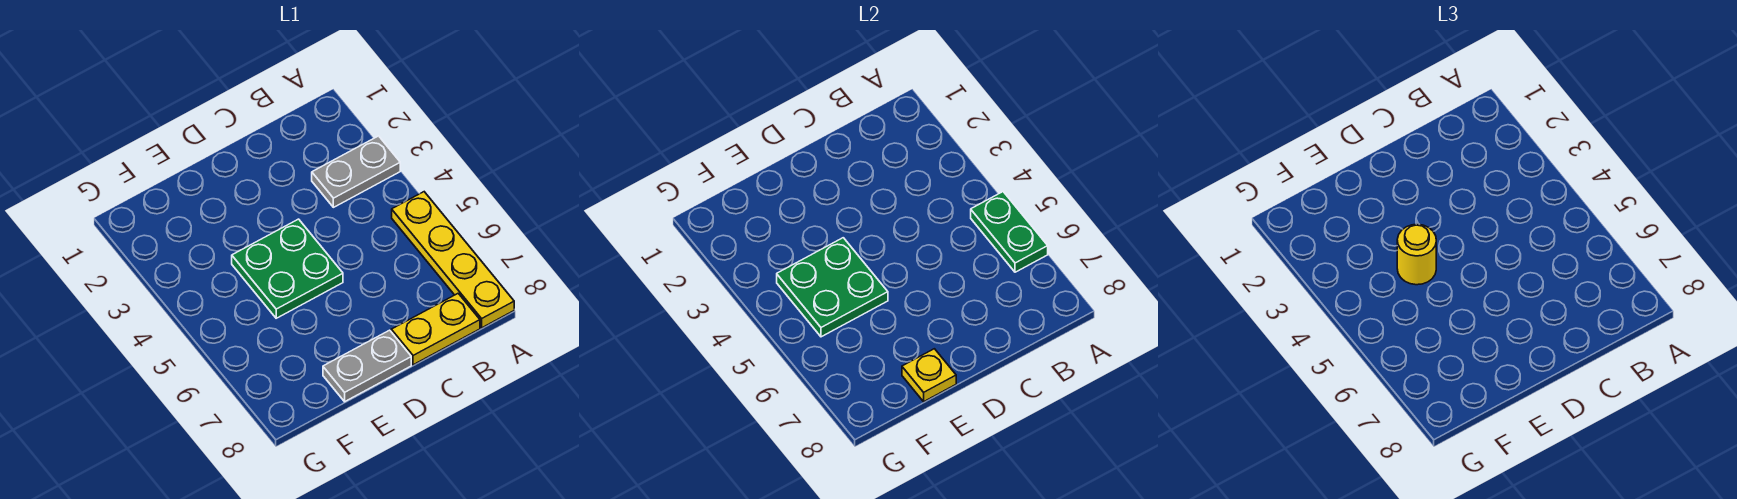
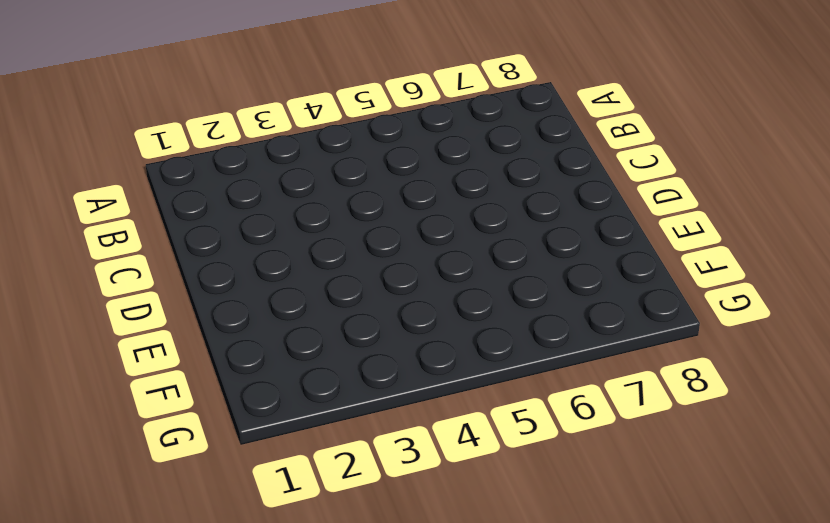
none -> grey 1x2 plate [312,136,400,207]
none -> yellow 1x4 plate [392,192,514,328]

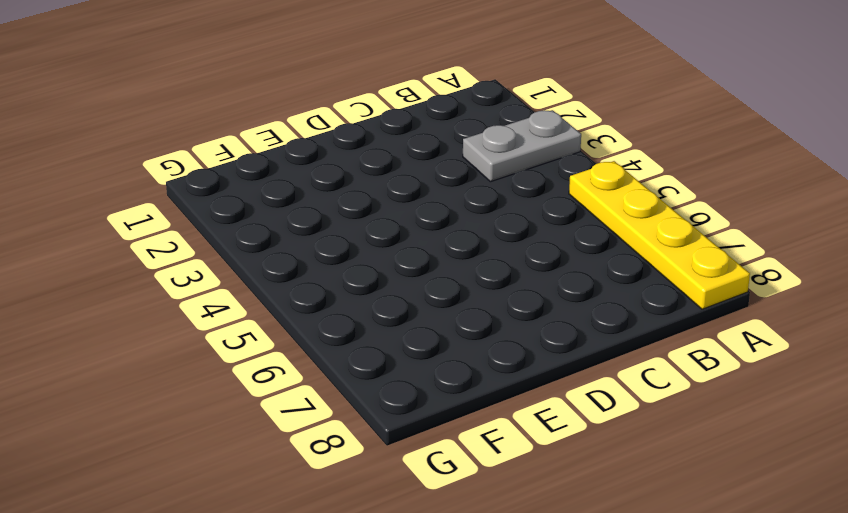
none -> yellow 1x2 plate [391,294,480,365]
none -> green 2x2 plate [232,219,343,318]

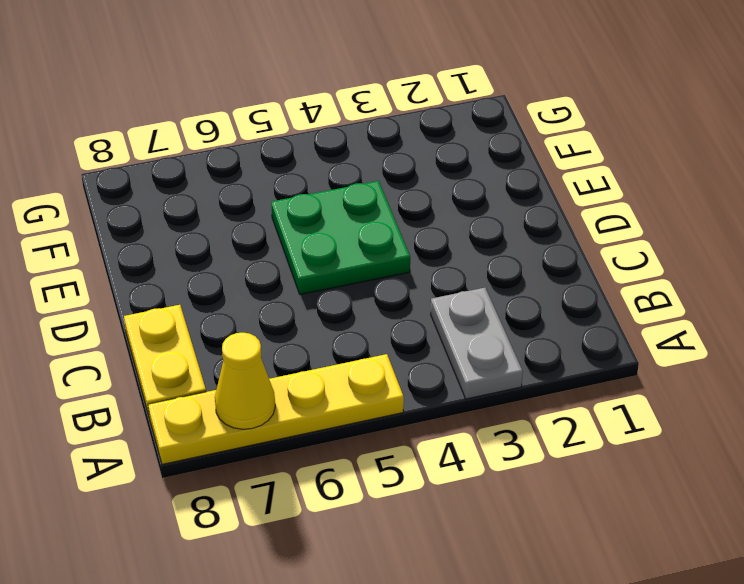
yellow 1x1 cone [215,333,275,429] -> none
none -> grey 1x2 plate [323,330,411,402]
none -> green 1x2 plate [971,192,1048,272]

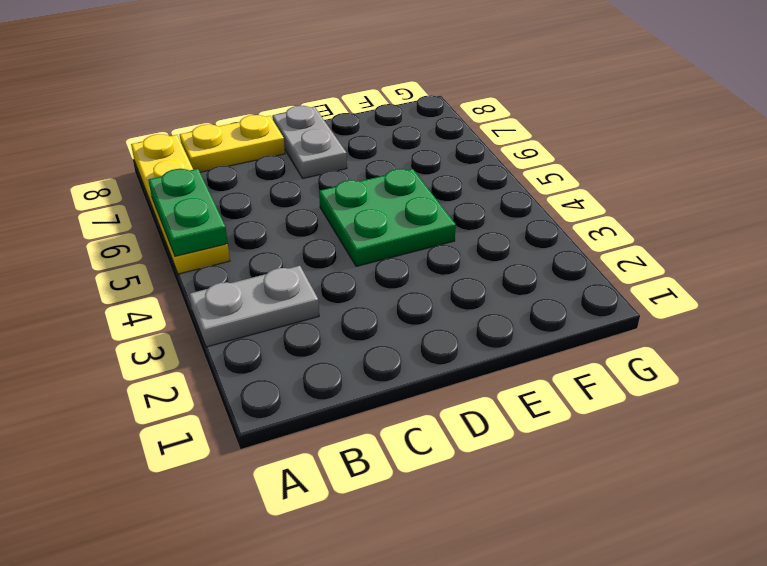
grey 1x2 plate [272,106,347,178] -> grey 1x2 plate turned to [323,330,411,402]
none -> green 2x2 plate [777,238,888,337]
none -> yellow 1x1 plate [902,349,956,402]

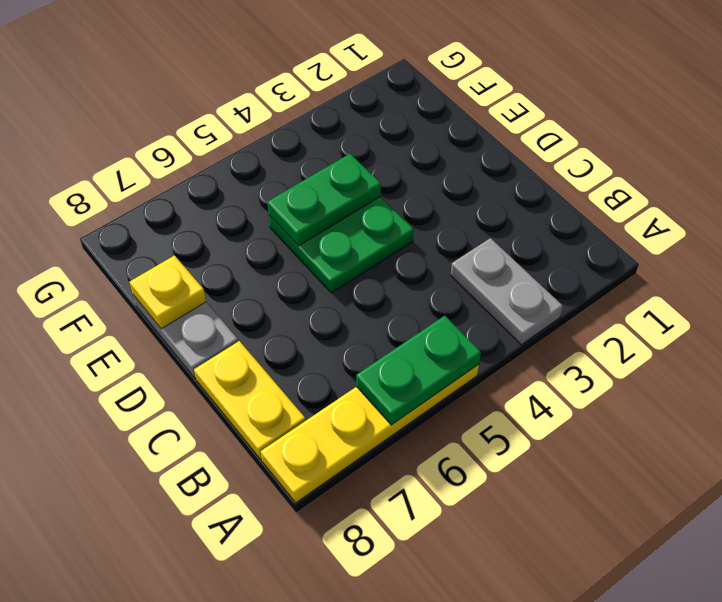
green 1x2 plate [267,154,381,246] -> green 2x2 plate [777,238,888,337]
none -> yellow 1x1 round brick [1397,224,1436,285]

